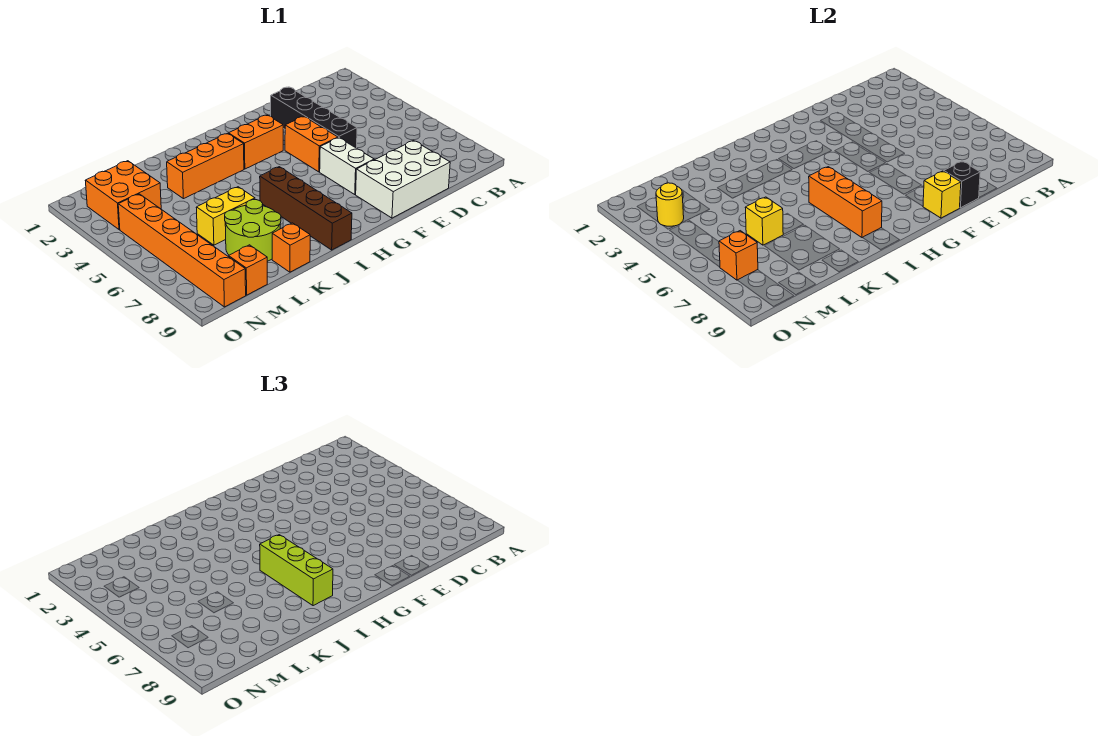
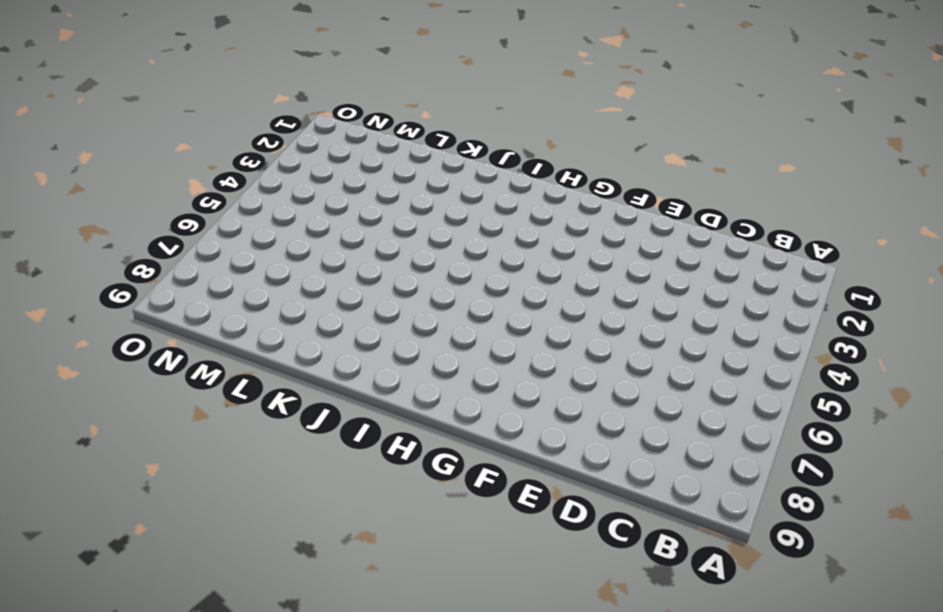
none -> white 2x3 brick [356,140,450,218]
none -> black 1x4 brick [271,87,357,148]
none -> orange 1x2 brick [285,116,338,172]

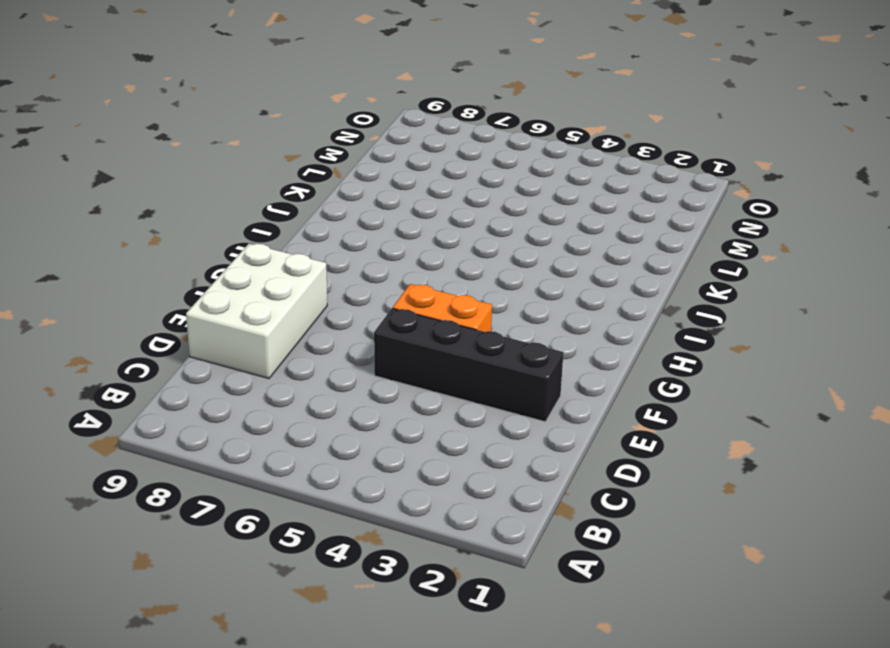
none -> white 1x2 brick [320,138,374,194]
none -> orange 1x2 brick [228,115,283,169]
none -> orange 1x3 brick [167,133,244,199]

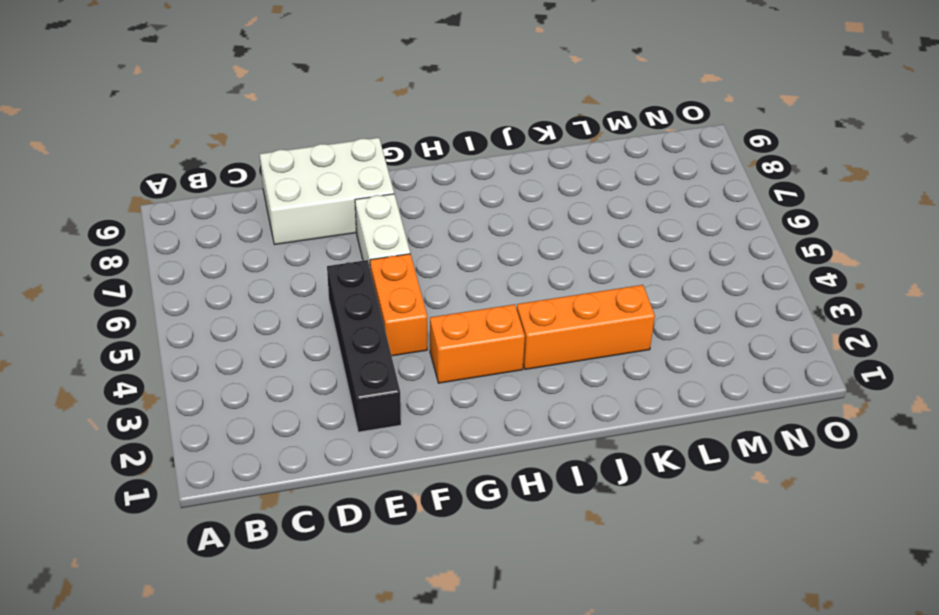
none -> brown 1x4 brick [260,167,352,250]
none -> yellow 1x2 brick [196,187,255,245]
none -> lime 2x2 round brick [225,200,281,261]

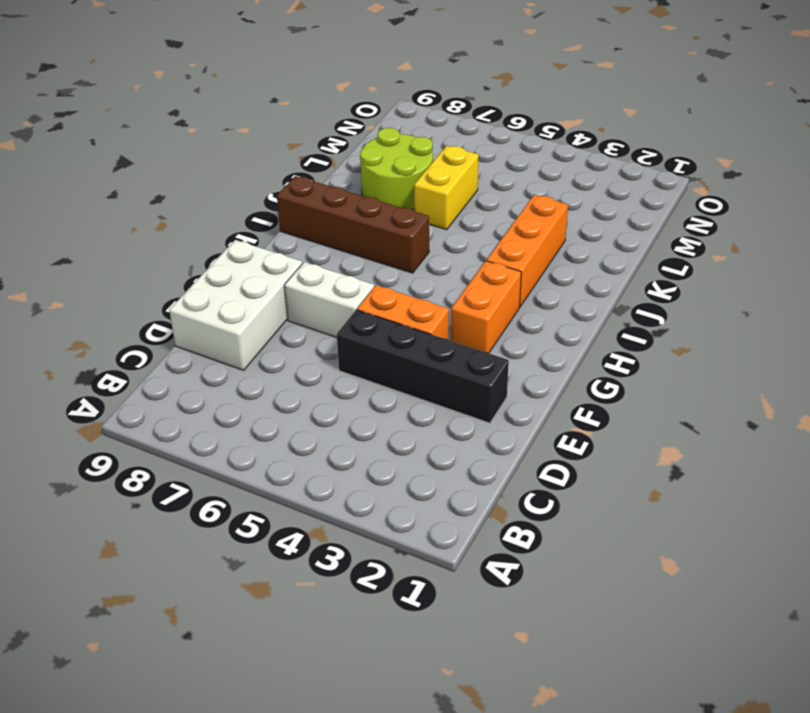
none -> orange 1x1 brick [272,223,310,272]
none -> orange 2x2 brick [85,161,161,230]
none -> orange 1x1 brick [229,245,267,295]

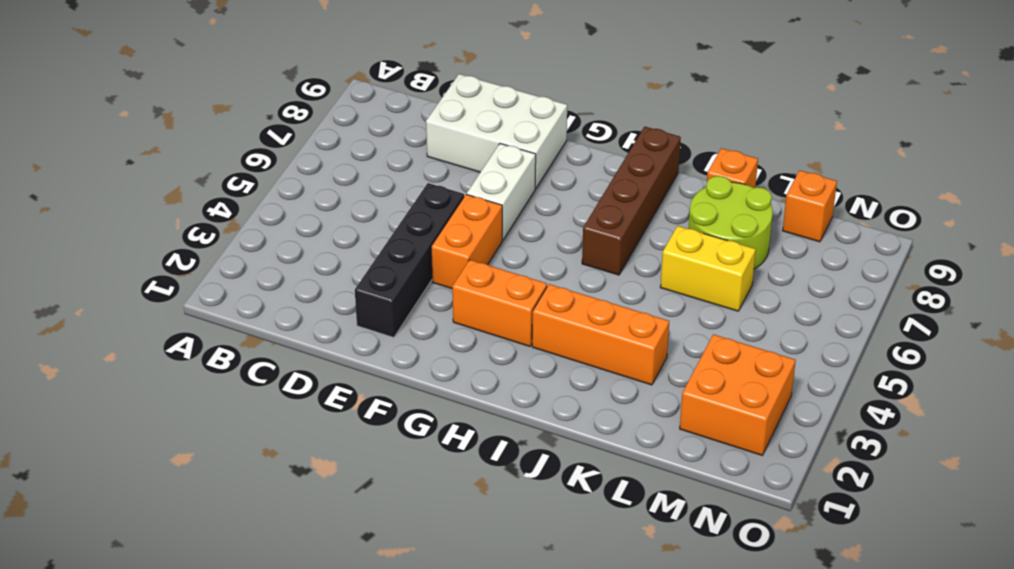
none -> orange 1x6 brick [118,194,246,307]
none -> black 1x1 brick [944,161,980,208]
none -> yellow 1x1 brick [923,171,961,218]

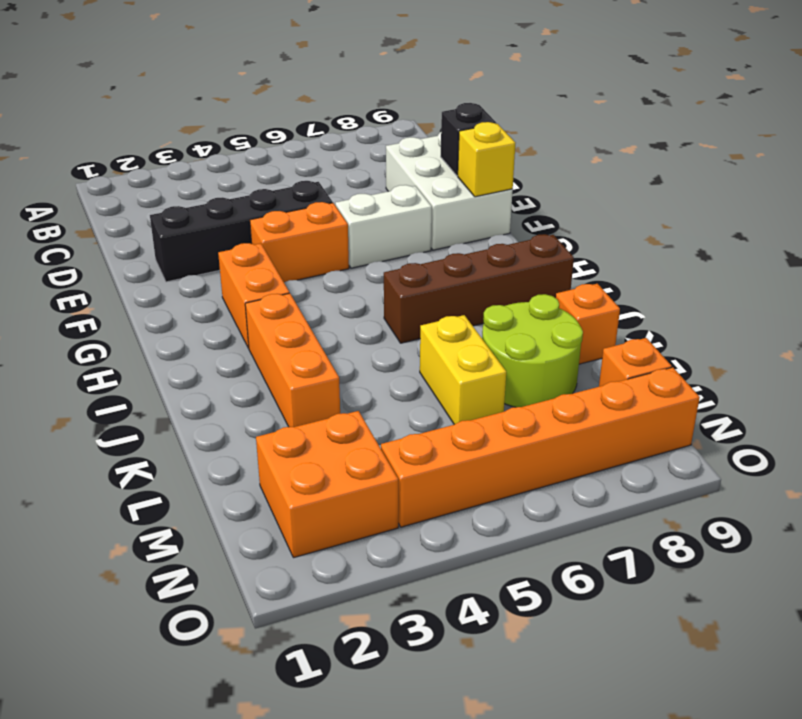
none -> orange 1x3 brick [809,167,882,238]
none -> yellow 1x1 brick [745,197,783,245]
none -> yellow 1x1 round brick [656,183,684,226]

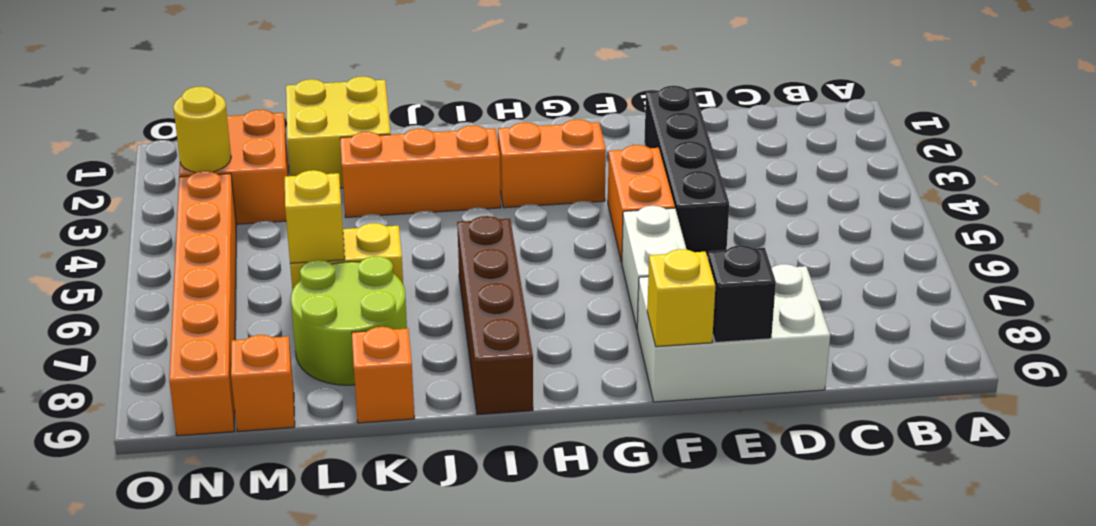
yellow 2x2 brick [286,76,390,188] -> none
none -> orange 1x3 brick [809,167,882,238]
none -> orange 1x1 brick [719,231,758,280]
none -> lime 1x3 brick [260,535,333,606]

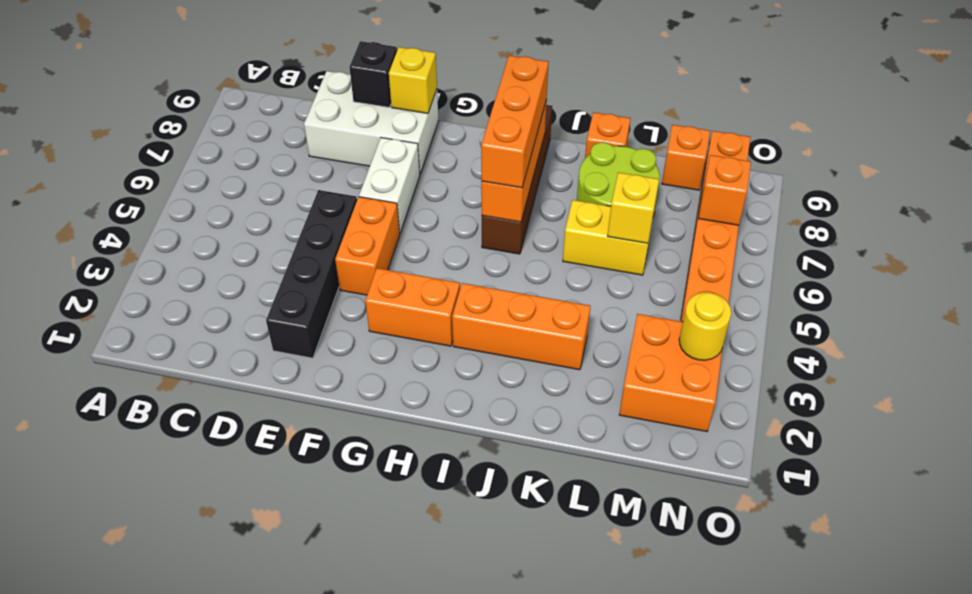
orange 1x3 brick [481,56,549,188] -> lime 1x3 brick [260,535,333,606]

